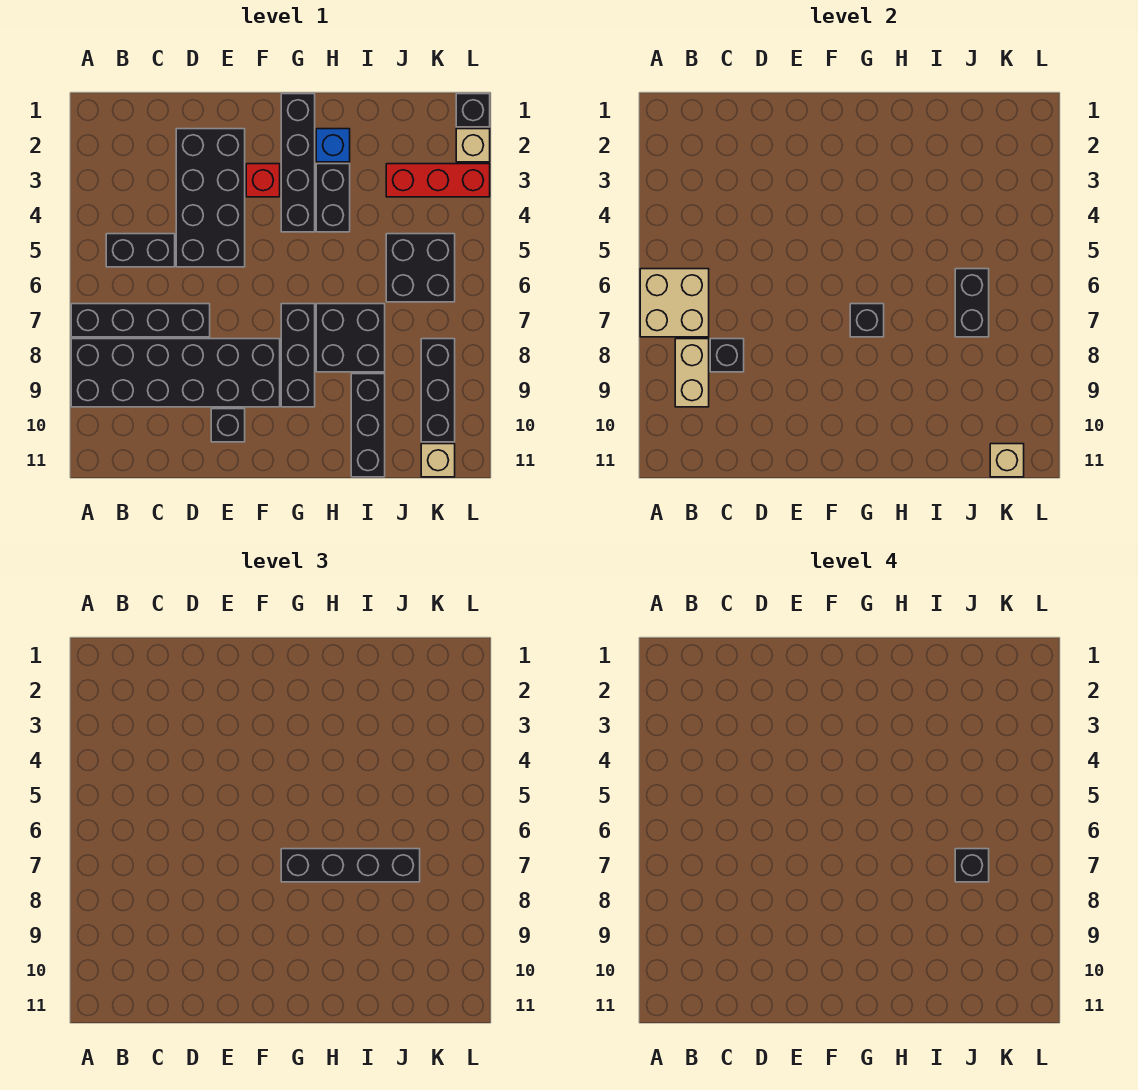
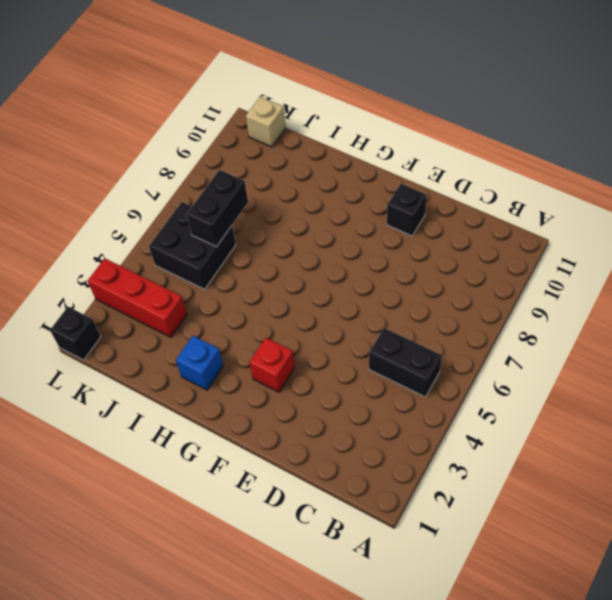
none -> black 1x4 brick [71,304,210,337]
none -> black 2x6 brick [71,339,280,407]
none -> black 2x4 brick [176,129,245,267]

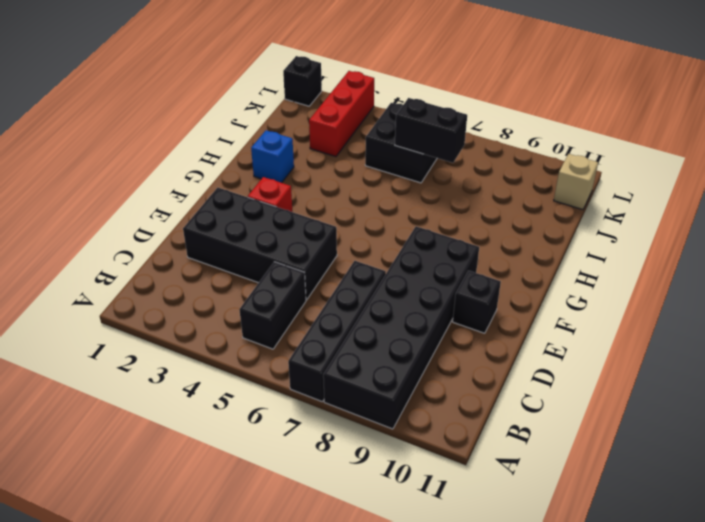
none -> black 1x4 brick [281,94,315,232]
none -> black 1x3 brick [281,304,315,407]
none -> black 1x2 brick [316,164,350,232]

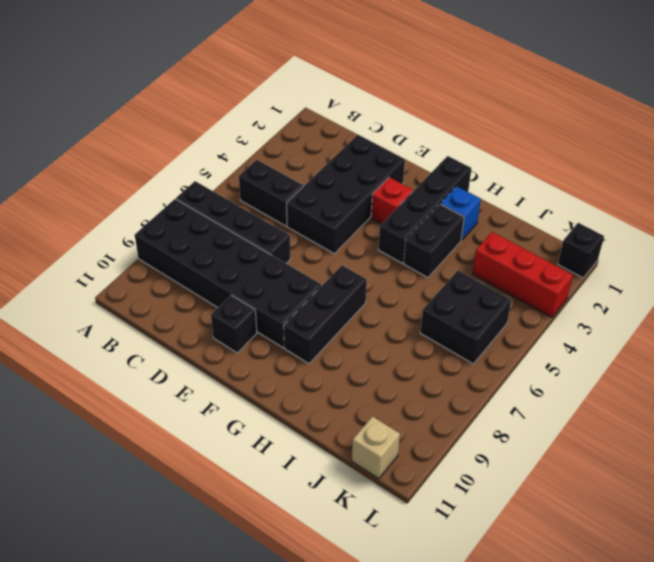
none -> black 2x2 brick [316,304,385,372]
none -> black 1x3 brick [351,374,385,477]
none -> black 1x3 brick [421,339,455,442]

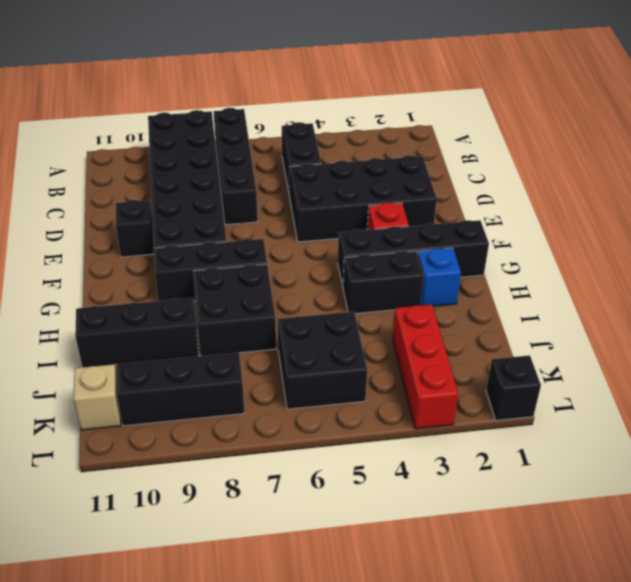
none -> tan 1x1 brick [456,129,490,162]
none -> tan 2x2 brick [640,269,709,337]
none -> tan 1x2 brick [675,339,709,407]

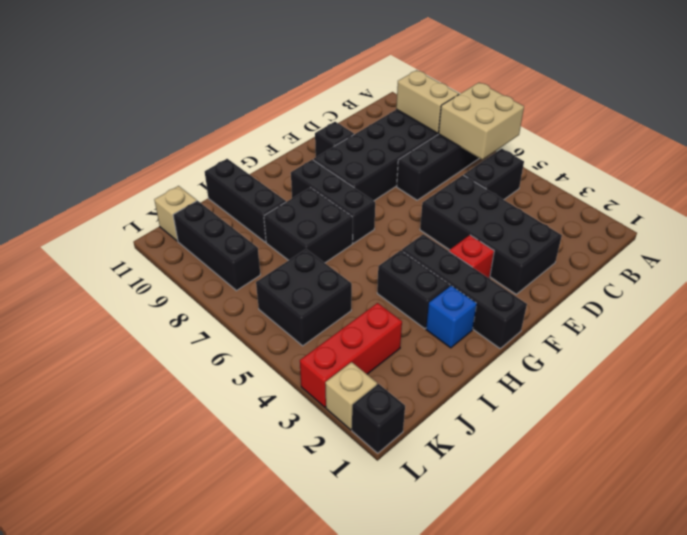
none -> black 1x1 brick [710,339,744,372]
none -> black 1x1 brick [850,304,884,337]
none -> black 1x2 brick [955,269,989,337]

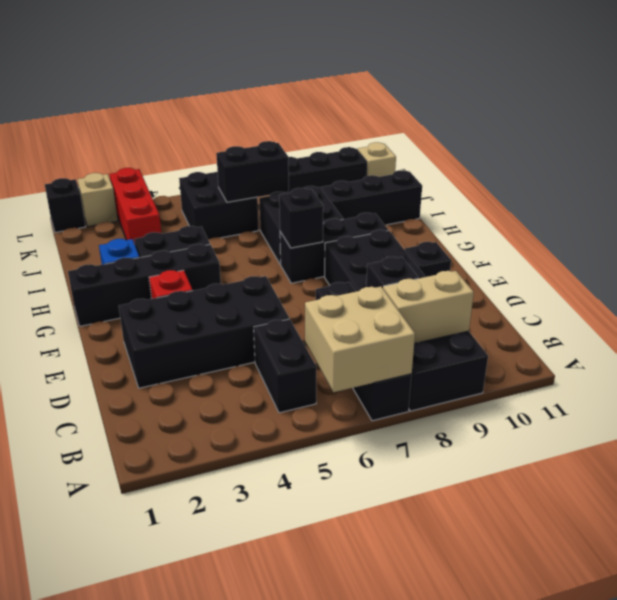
none -> tan 1x1 brick [990,444,1024,477]
none -> black 1x4 brick [281,849,420,882]
none -> black 1x1 brick [955,849,989,882]

